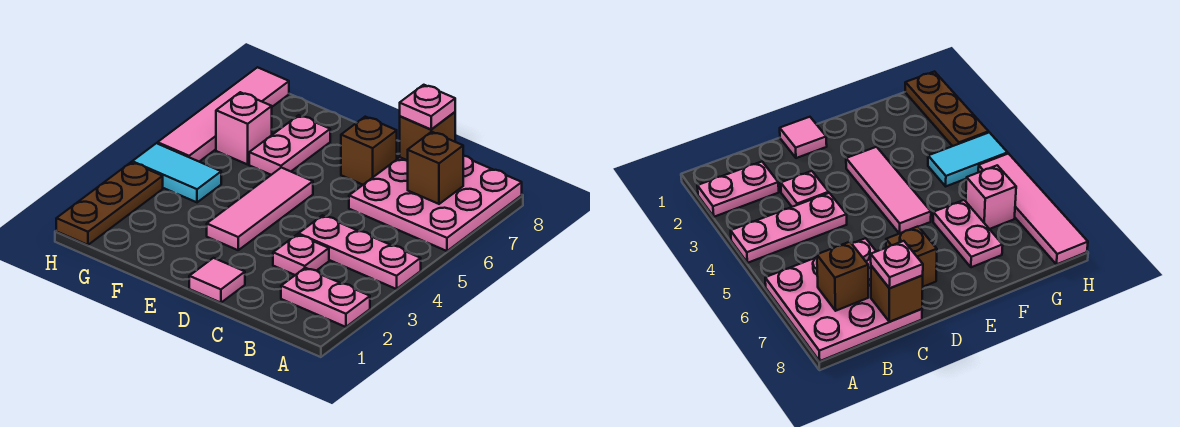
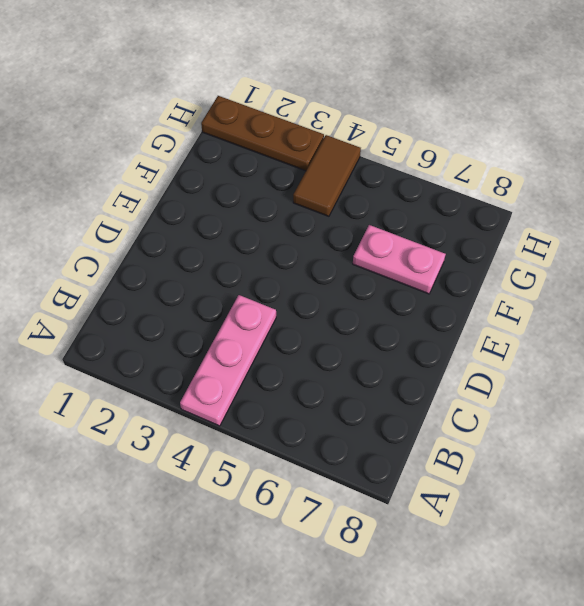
brown 1x2 tile [293,135,361,216] -> cyan 1x2 tile [132,143,221,202]
none -> pink 1x2 plate [281,268,370,327]
none -> pink 3x3 plate [349,156,522,251]
none -> pink 1x1 plate [273,234,329,275]

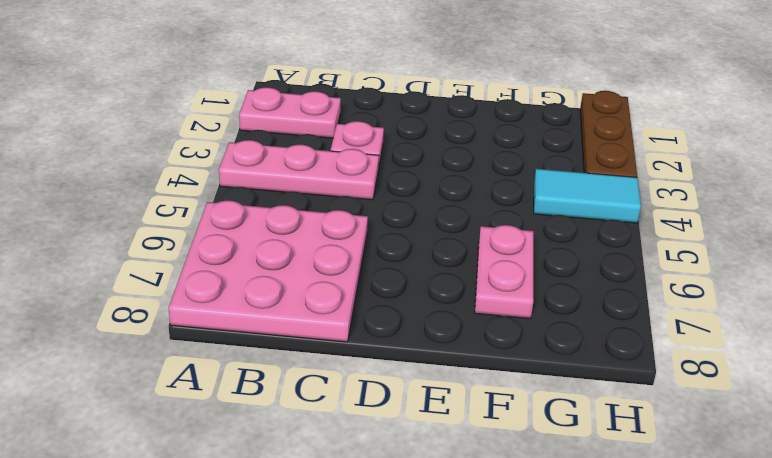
none -> pink 1x1 tile [189,258,245,303]
none -> brown 1x1 brick [341,117,397,185]
none -> pink 1x3 tile [207,168,313,250]

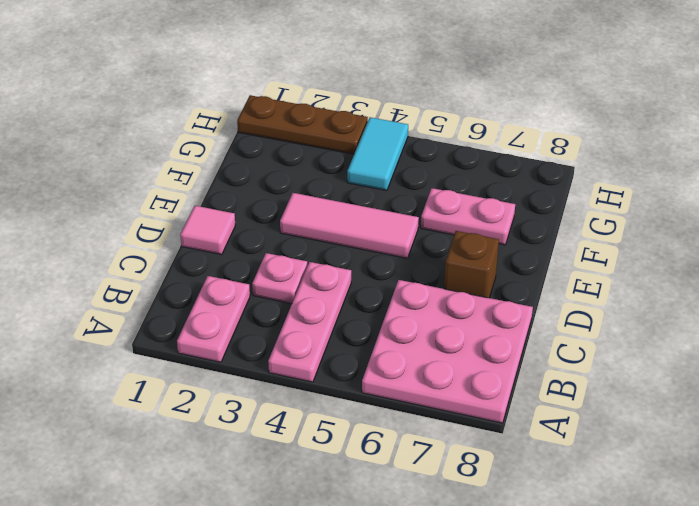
none -> pink 1x1 brick [216,92,272,164]
none -> pink 1x4 tile [158,67,289,162]
none -> brown 1x1 brick [407,132,463,204]

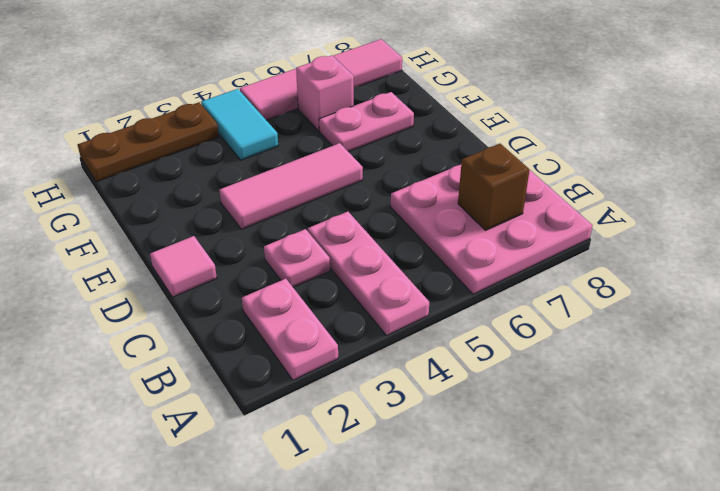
none -> brown 1x1 brick [341,117,397,185]
none -> brown 1x1 brick [400,112,455,160]
none -> pink 1x1 plate [400,85,455,129]

